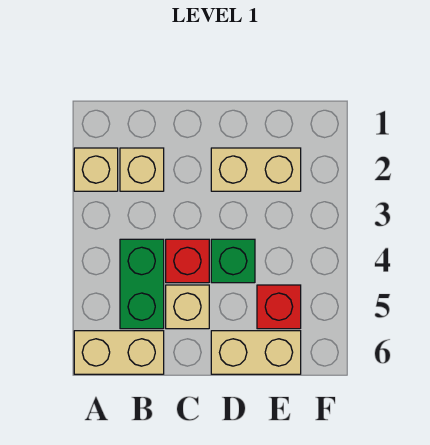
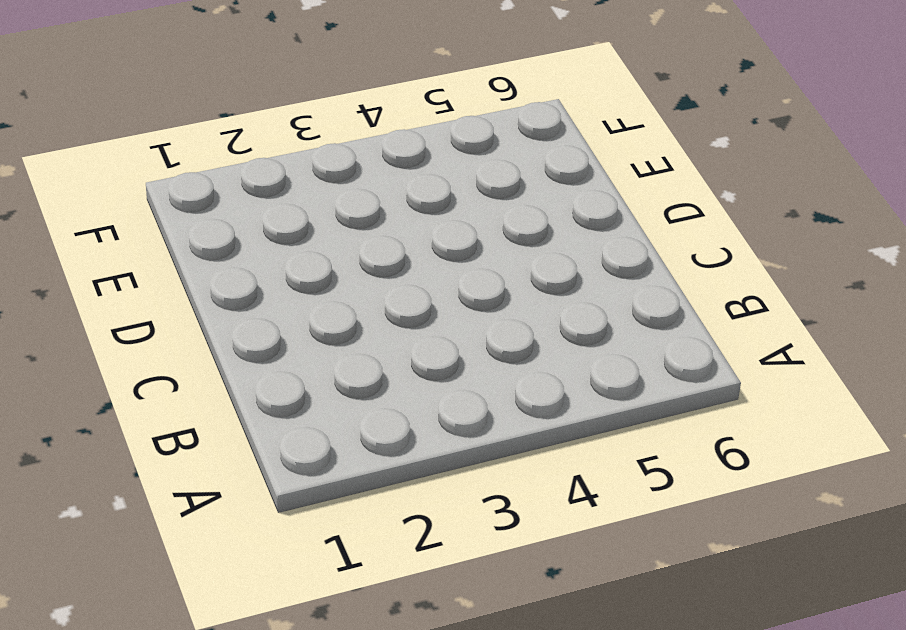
none -> tan 1x1 brick [74,148,118,191]
none -> tan 1x2 brick [74,331,164,374]

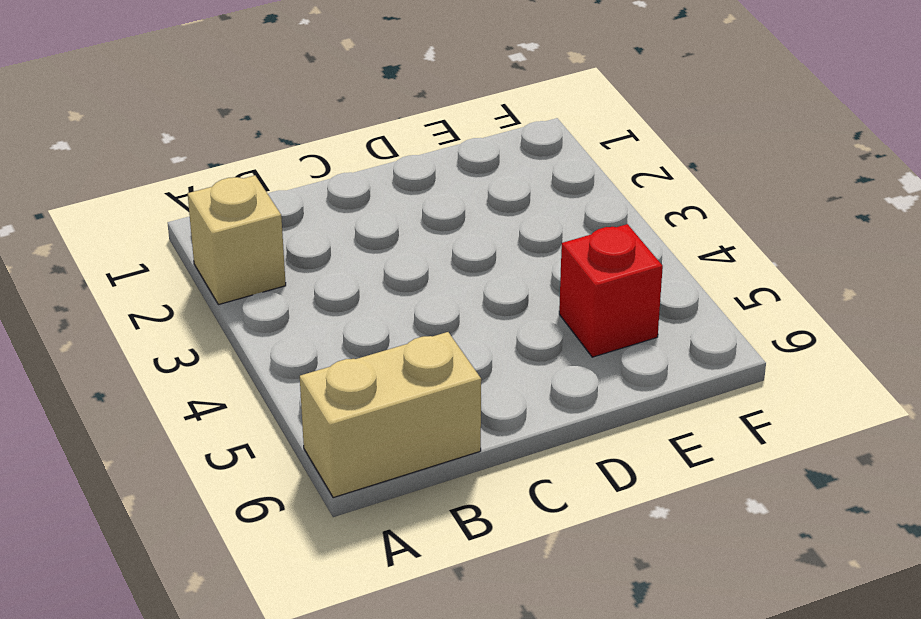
none -> tan 1x1 brick [120,148,164,191]
none -> green 1x2 brick [120,239,164,329]

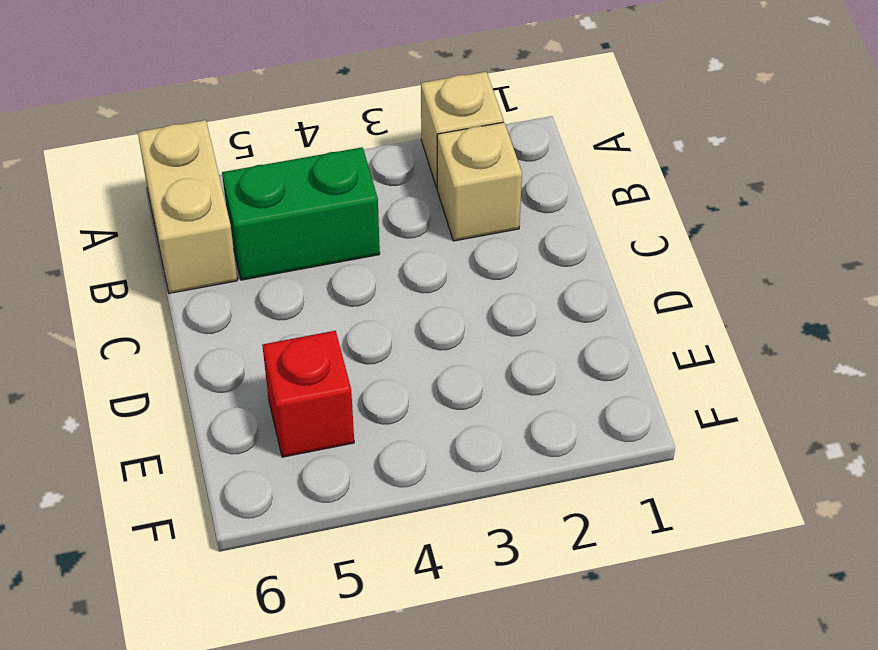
none -> red 1x1 brick [166,239,209,283]
none -> tan 1x1 brick [166,285,209,329]

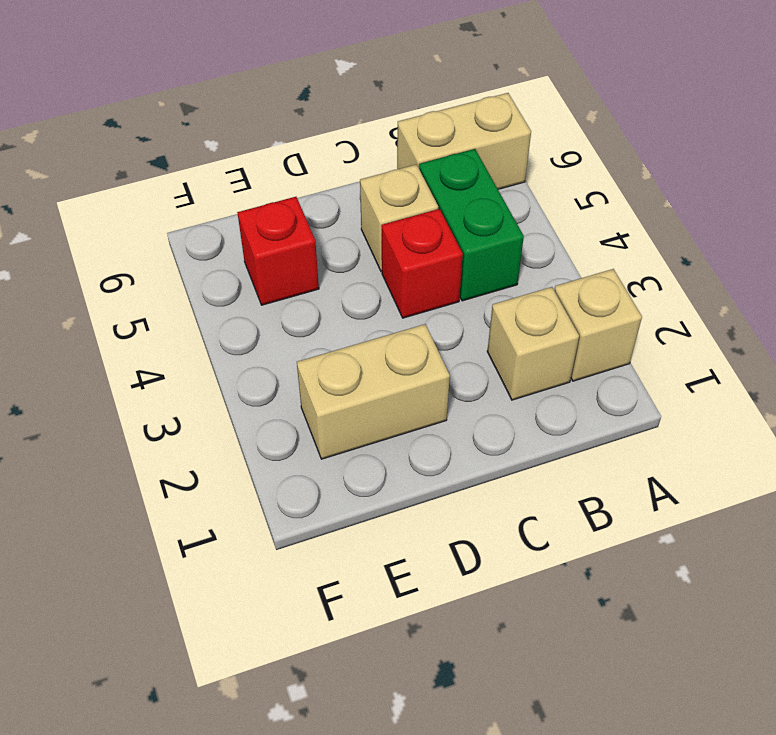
none -> green 1x1 brick [211,239,255,283]
none -> tan 1x2 brick [211,331,301,374]

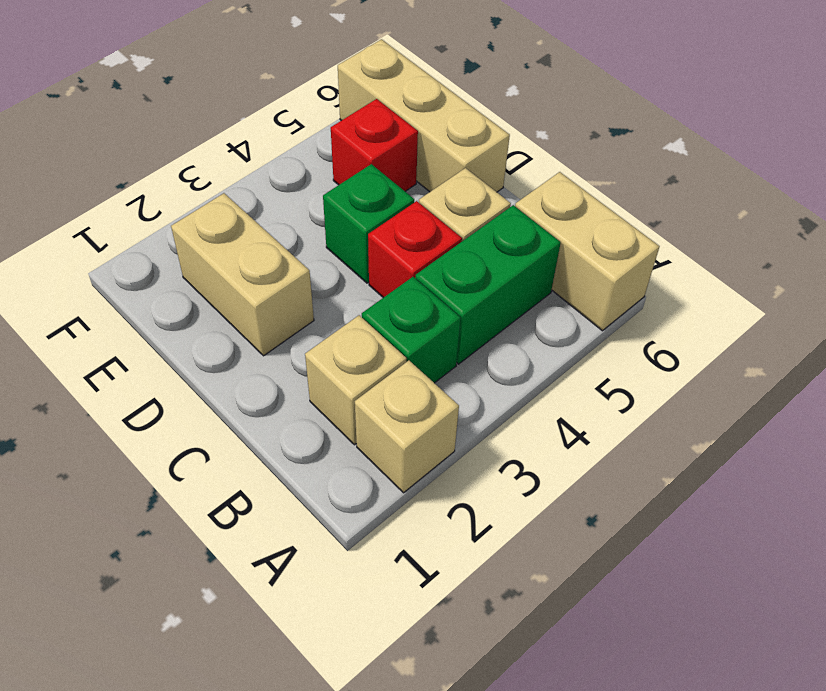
green 1x1 brick [362,277,461,383] -> none
tan 1x3 brick [338,39,510,192] -> tan 1x2 brick [211,331,301,374]

